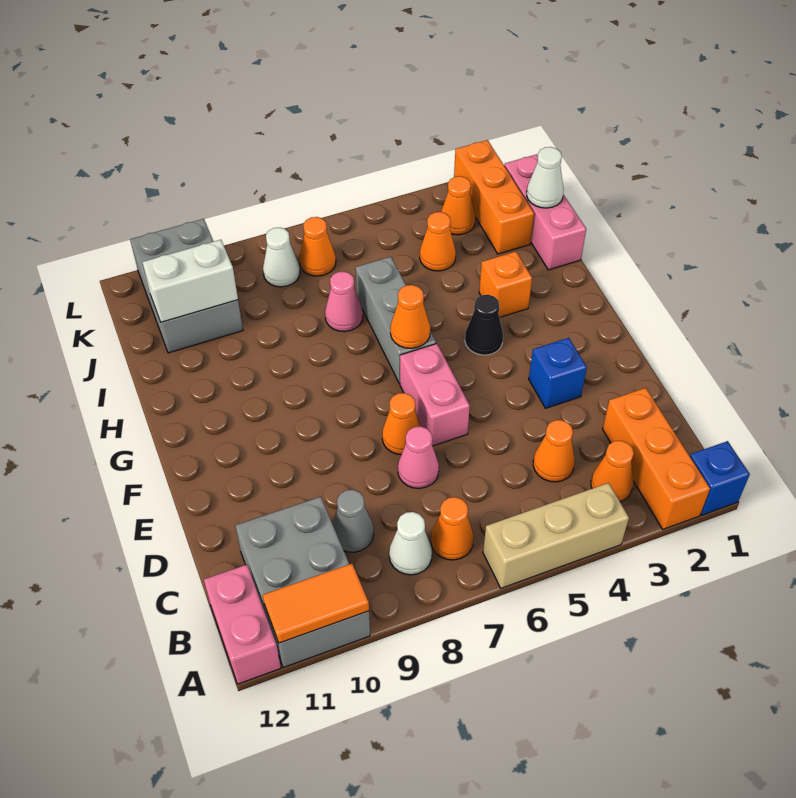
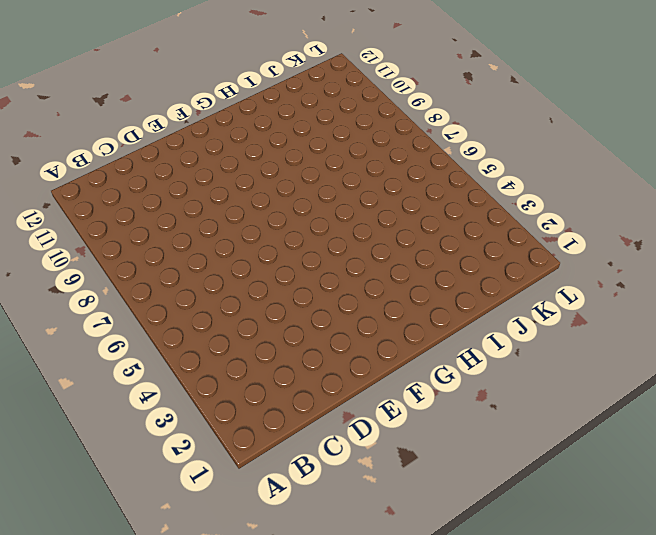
none -> blue 1x1 brick [690,441,750,515]
none -> orange 1x3 brick [603,388,710,529]
none -> tan 1x3 brick [483,483,629,588]

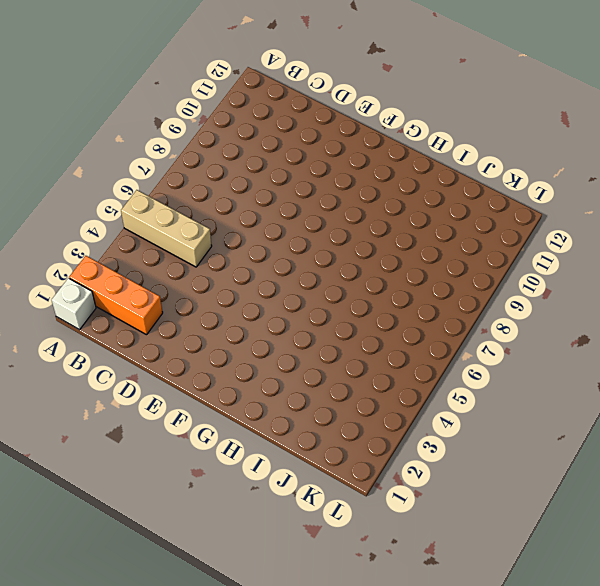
white 1x1 brick [52,278,96,330] -> blue 1x1 brick [690,441,750,515]
tan 1x3 brick [121,190,212,267] -> tan 1x3 brick turned to [483,483,629,588]
none -> grey 2x3 brick [235,497,370,668]
none -> pink 1x2 brick [204,565,281,684]
none -> orange 1x1 cone [591,441,634,502]

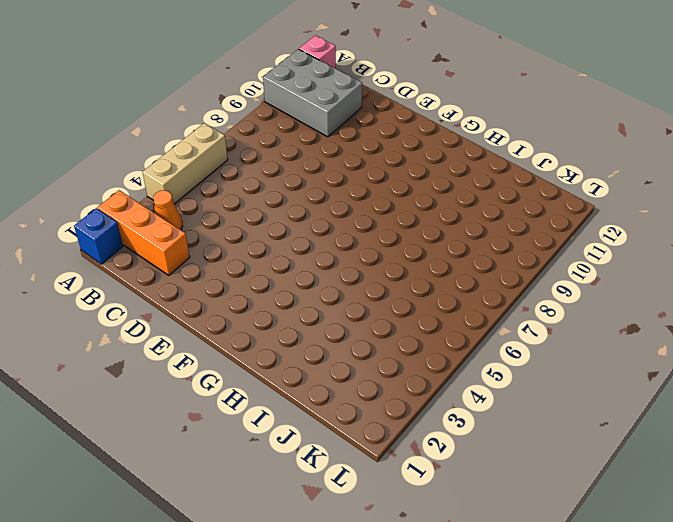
pink 1x1 brick [299,36,336,68] -> pink 1x2 brick [204,565,281,684]
none -> orange 1x1 cone [431,497,474,560]
none -> white 1x1 cone [389,512,432,575]
none -> orange 1x1 cone [533,420,575,482]

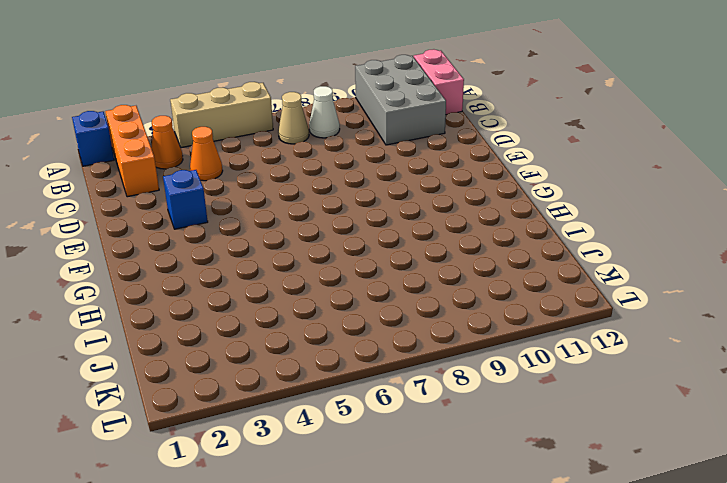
tan 1x1 cone [278,92,309,144] -> orange 1x1 cone [431,497,474,560]
none -> grey 1x1 cone [332,490,374,552]
none -> pink 1x1 cone [398,426,439,488]
none -> pink 1x2 brick [400,343,470,446]

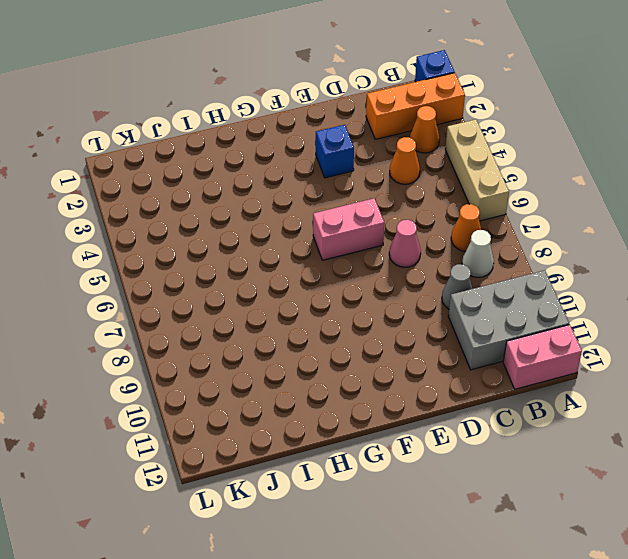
none -> orange 1x1 cone [382,393,420,455]
none -> black 1x1 cone [465,295,503,355]
none -> grey 1x3 brick [356,257,436,383]

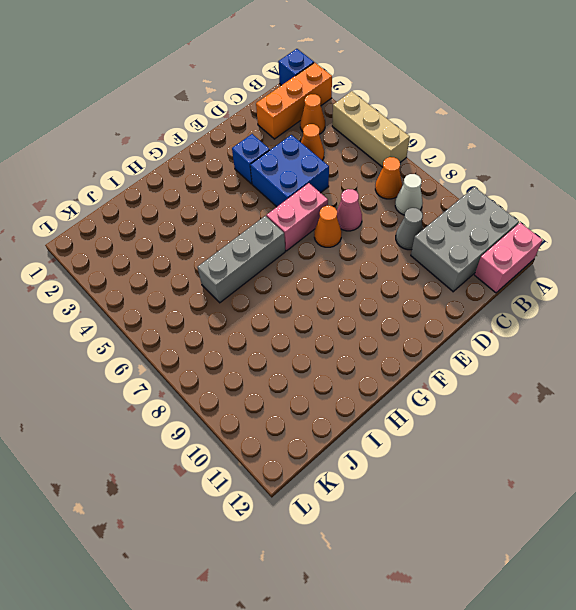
blue 2x2 brick [250,135,329,207] -> none
none -> black 1x1 cone [465,295,503,355]
none -> orange 1x1 brick [479,252,532,318]
none -> pink 1x3 brick [504,154,586,270]

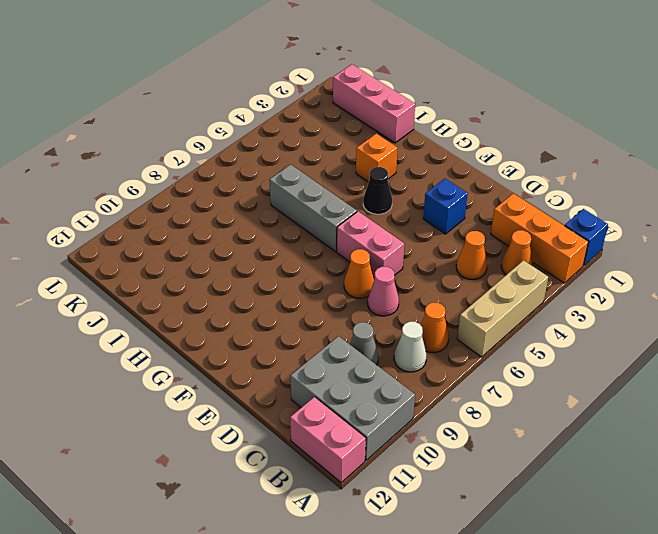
none -> pink 1x1 cone [325,272,363,332]
none -> orange 1x3 brick [454,140,534,254]
none -> orange 1x1 cone [420,212,456,271]

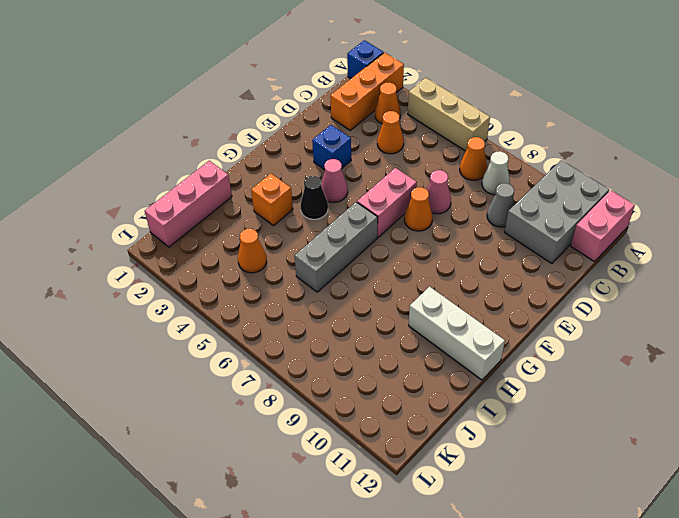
pink 1x1 cone [321,159,348,202] -> pink 1x1 cone moved to [325,272,363,332]
white 1x3 brick [409,287,505,380] -> none
none -> orange 1x3 brick [454,140,534,254]
none -> grey 2x3 brick [130,219,243,353]
none -> orange 1x1 cone [441,176,475,235]

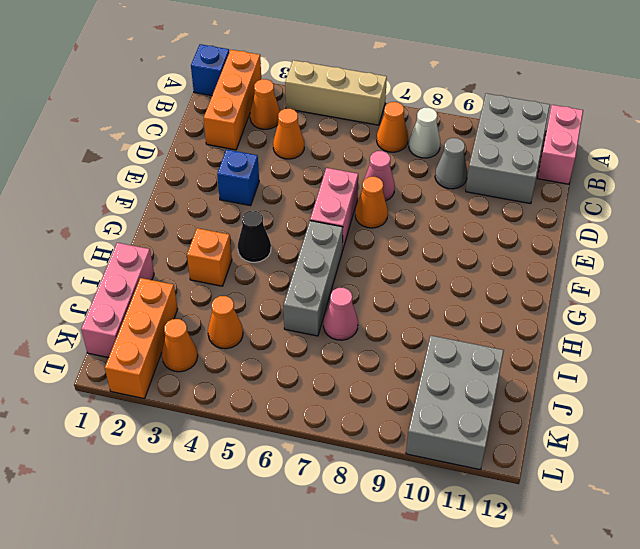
none -> orange 1x1 cone [299,217,336,276]
none -> white 1x1 cone [263,228,300,287]
none -> orange 1x2 tile [263,564,369,643]

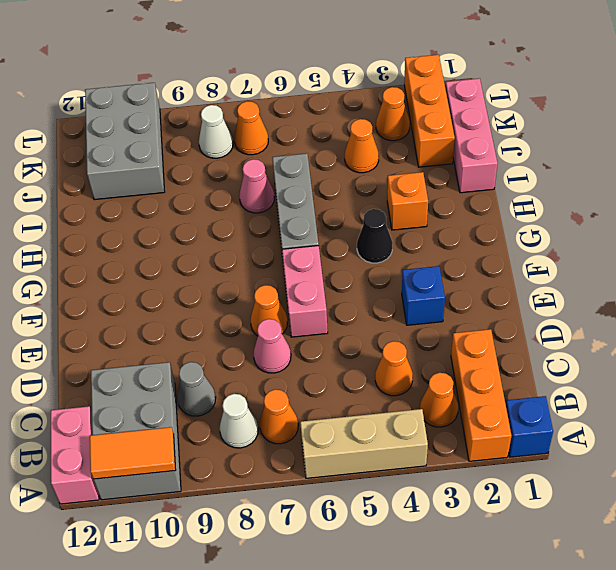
none -> orange 1x1 cone [390,285,430,348]
none -> white 1x1 cone [527,147,564,208]
none -> white 1x2 brick [142,240,238,322]

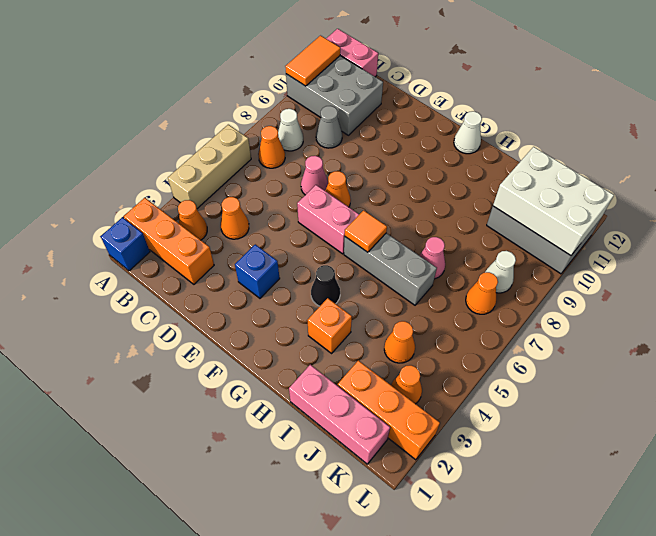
orange 1x1 tile [345,210,387,252] -> orange 1x1 cone [390,285,430,348]
white 1x1 cone [454,111,482,154] -> white 1x1 cone moved to [527,147,564,208]
white 2x3 brick [493,147,614,256] -> white 1x2 brick [142,240,238,322]

